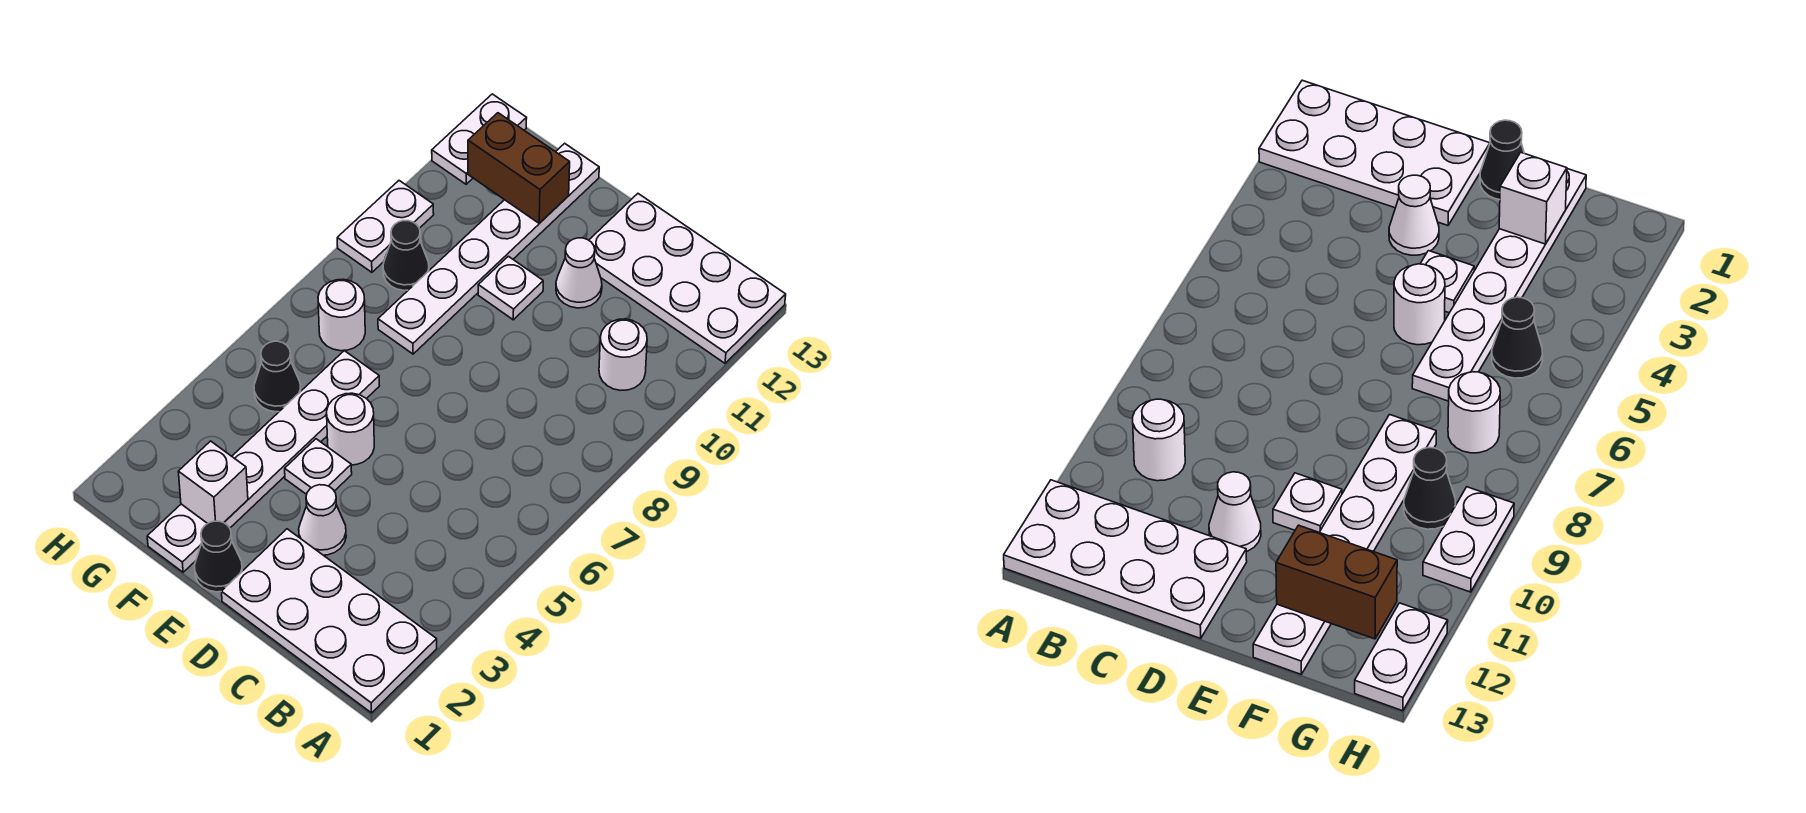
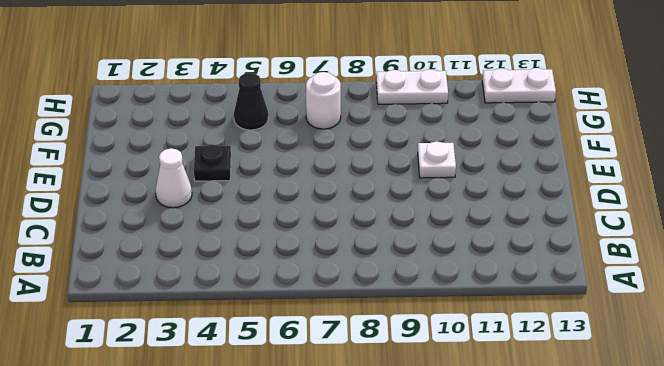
black 1x1 plate [194,145,231,181] -> white 1x1 plate [285,439,352,495]
none -> white 2x4 plate [221,529,437,713]
none -> white 2x4 plate [589,194,786,363]
none -> white 1x1 round brick [599,319,647,390]

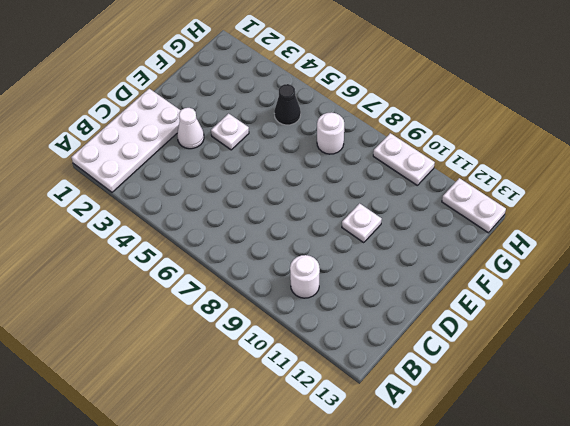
none -> white 2x4 plate [589,194,786,363]
none -> white 1x1 cone [556,238,602,308]
none -> black 1x1 cone [195,521,242,592]

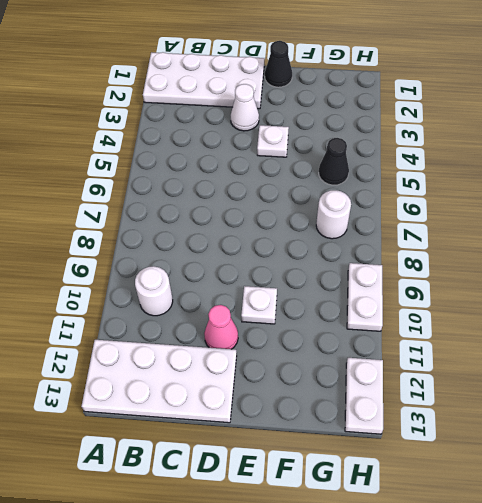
pink 1x1 cone [204,305,238,349] -> white 1x1 cone [556,238,602,308]
none -> white 1x1 round brick [327,393,374,465]
none -> white 1x6 plate [147,351,379,572]
none -> white 1x6 plate [378,143,599,354]

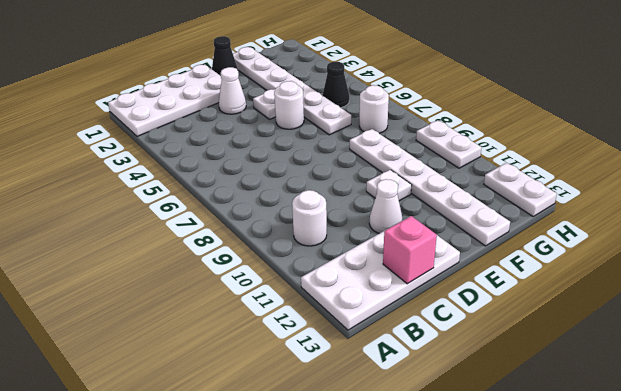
pink 1x1 brick [383,216,437,284] -> none
none -> black 1x1 cone [383,221,429,291]
none -> white 1x1 brick [178,441,248,524]
none -> brown 1x2 brick [468,113,570,223]

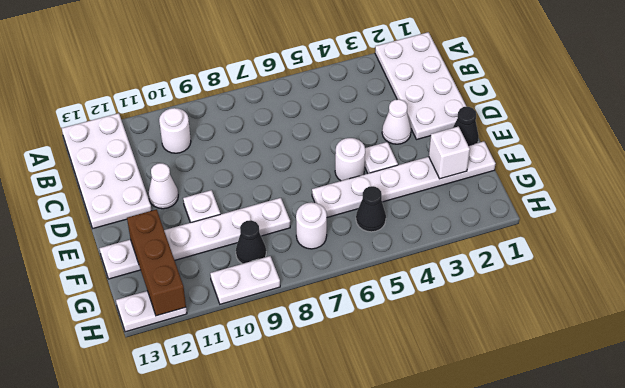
brown 1x3 brick [127,209,186,316] -> brown 1x2 brick [468,113,570,223]

